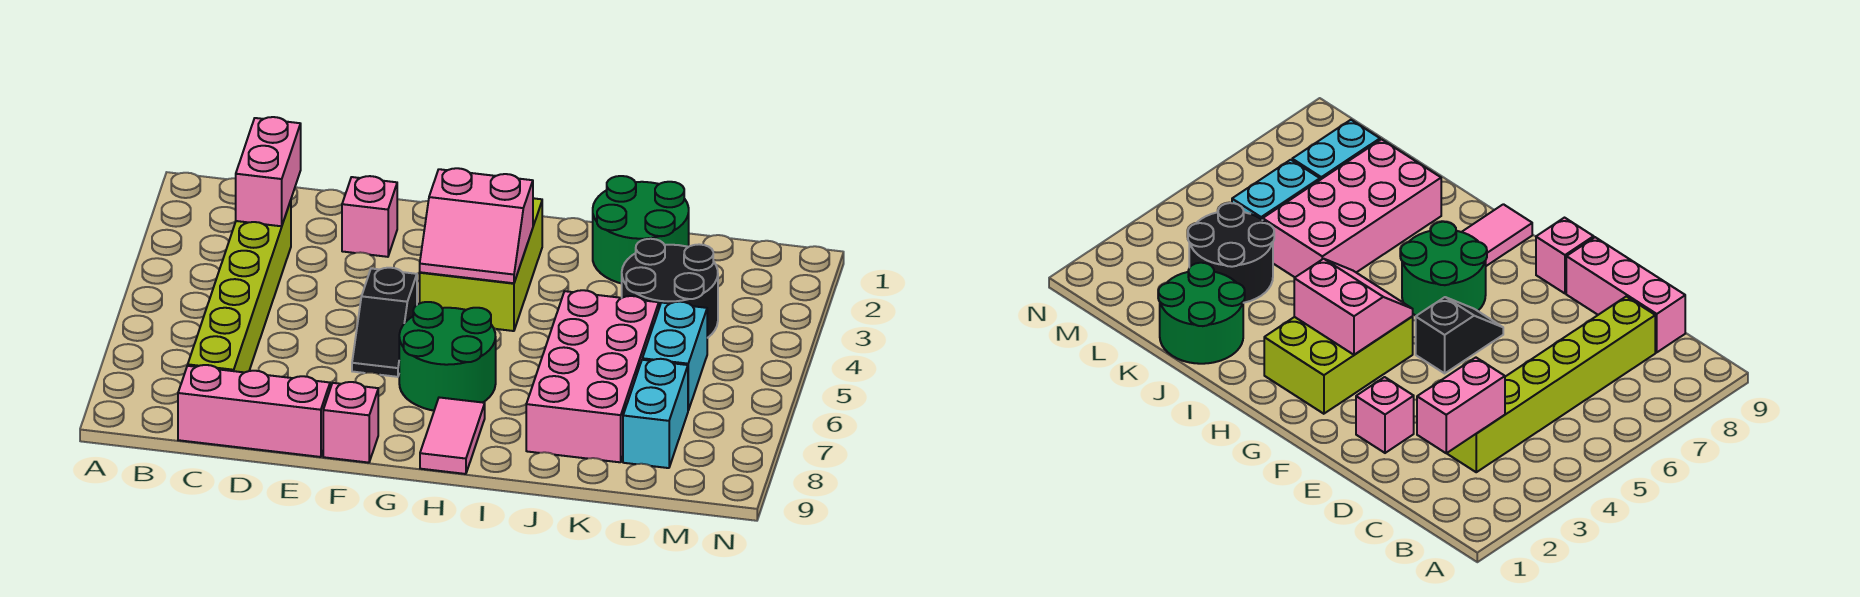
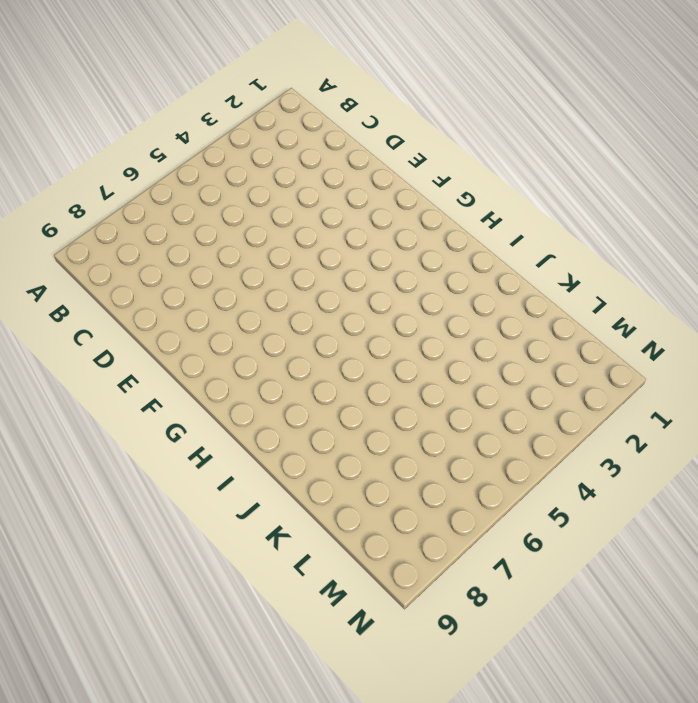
none -> lime 1x6 brick [188,201,291,372]
none -> pink 1x3 brick [178,365,330,457]
none -> pink 1x1 brick [342,176,397,257]

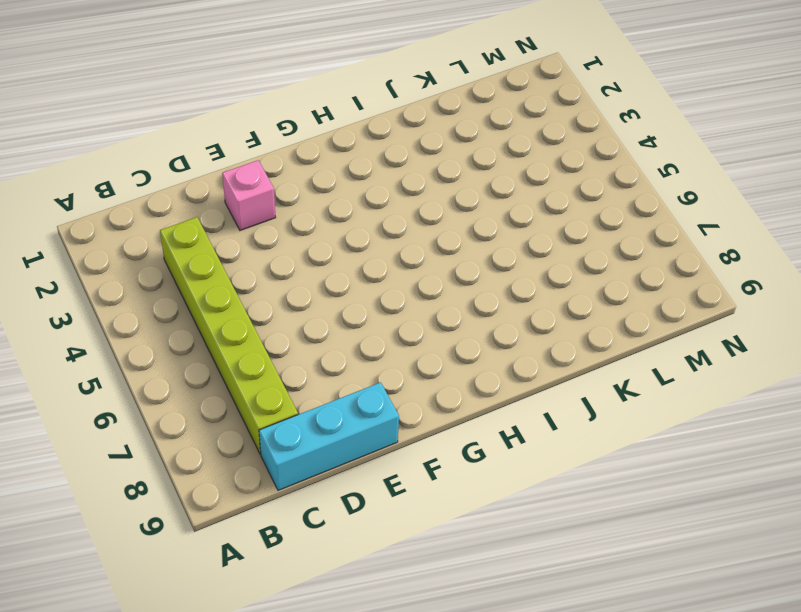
cyan 1x3 brick [259,382,399,490] -> pink 1x3 brick [178,365,330,457]
none -> black 1x2 slope [352,268,417,377]
none -> pink 1x1 brick [323,382,378,463]
none -> lime 2x3 brick [420,198,542,331]

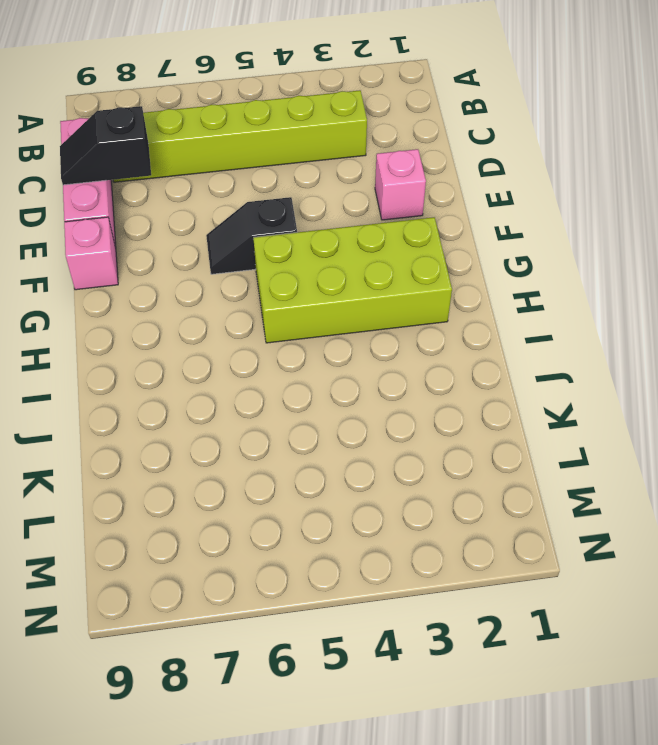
black 1x2 slope [60,106,151,185] -> none
lime 2x4 brick [253,217,452,343] -> lime 2x3 brick [420,198,542,331]
none -> green 2x2 round brick [399,302,496,411]
none -> pink 1x2 tile [420,397,485,474]
none -> green 2x2 round brick [593,176,689,284]

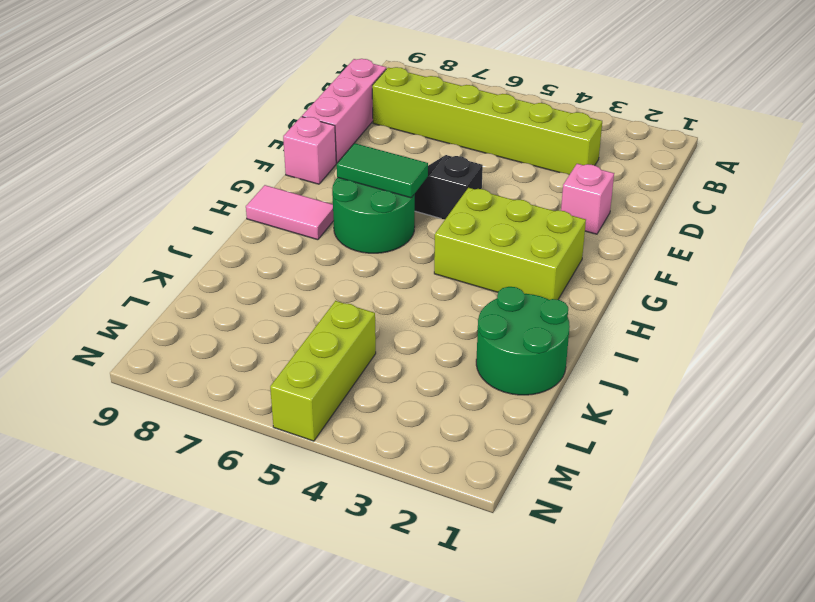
green 1x2 tile [337,143,428,198] -> none
lime 1x3 brick [270,301,376,441] -> cyan 1x2 brick [642,302,707,410]
none -> pink 2x4 brick [526,290,659,462]
none -> black 2x2 round brick [622,239,718,338]
none -> cyan 1x2 brick [623,359,688,468]

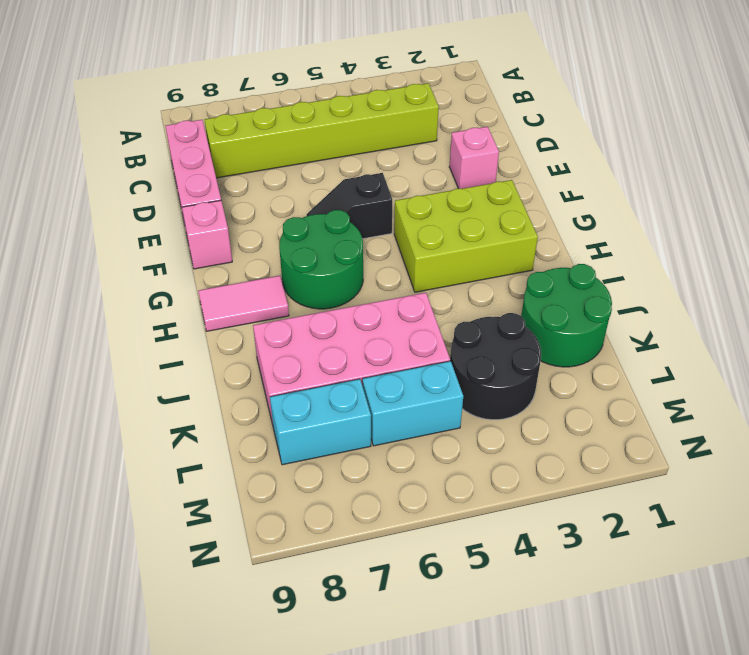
none -> pink 1x2 brick [236,117,301,226]
none -> pink 2x2 slope [420,168,533,283]

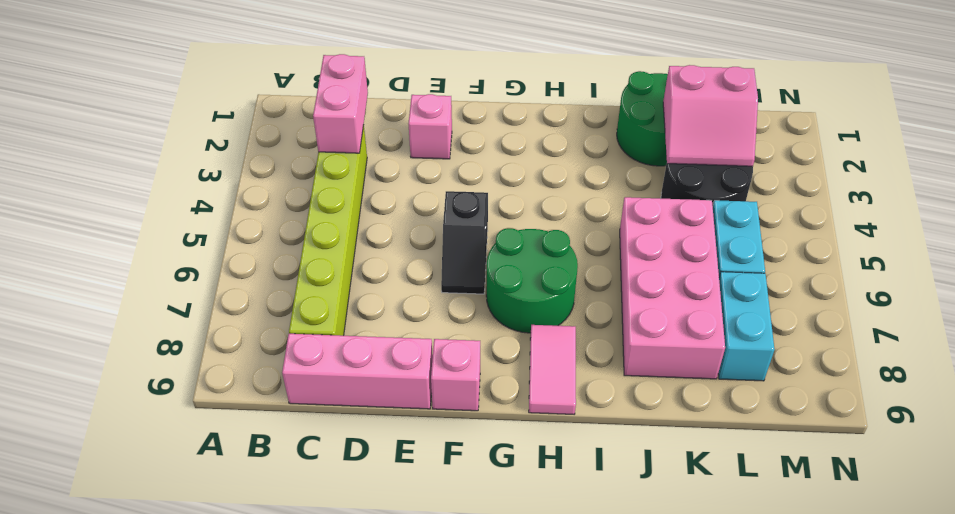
pink 2x2 slope [663,65,758,166] -> pink 2x2 slope moved to [420,168,533,283]
none -> lime 2x3 brick [420,198,542,331]

